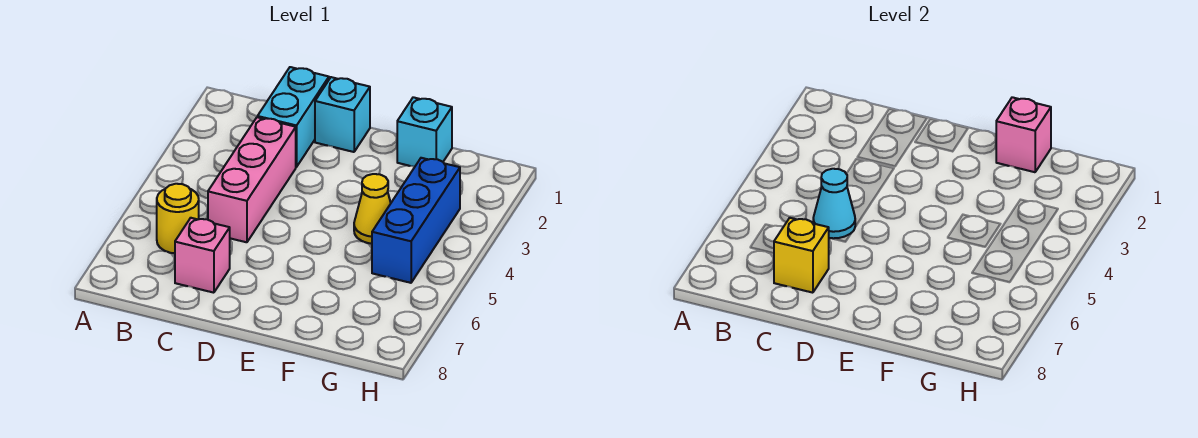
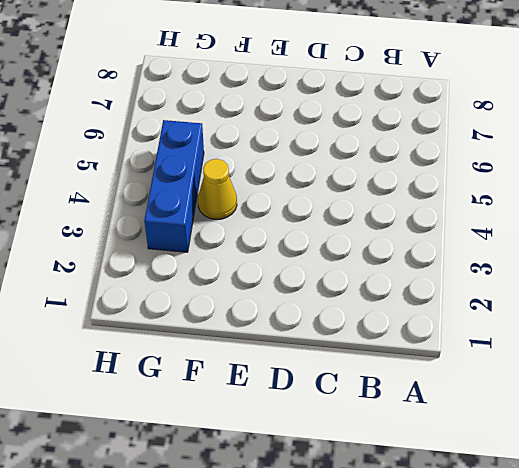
none -> yellow 1x1 round brick [157,184,199,253]
none -> cyan 1x2 brick [258,67,329,167]

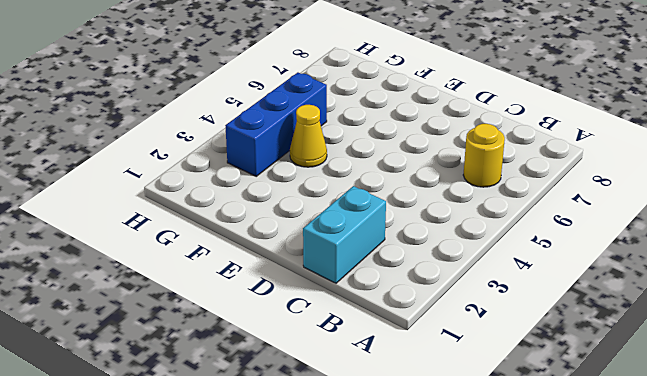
none -> pink 1x3 brick [208,117,296,242]
none -> pink 1x1 brick [175,218,230,293]

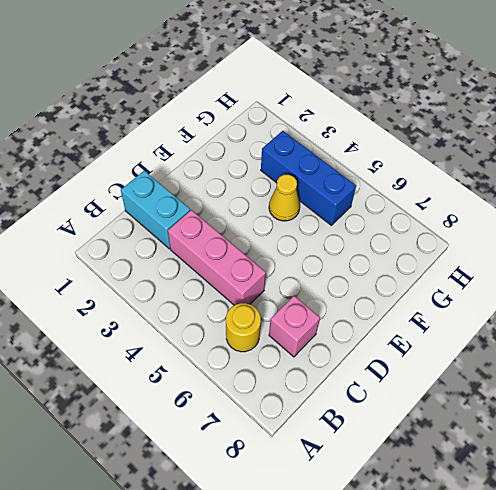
none -> cyan 1x1 brick [315,77,370,152]
none -> cyan 1x1 brick [397,97,452,167]

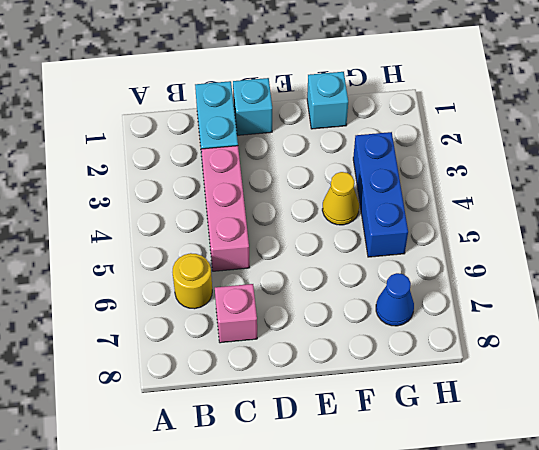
blue 1x1 cone [376,273,414,326] -> none
none -> cyan 1x1 cone [813,169,855,238]
none -> yellow 1x1 brick [774,218,829,293]

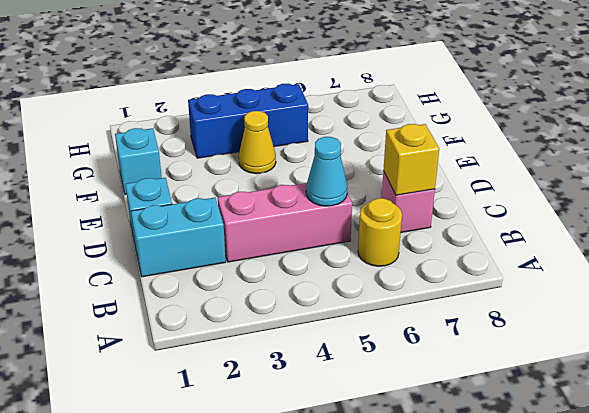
none -> pink 1x1 brick [996,97,1051,172]

